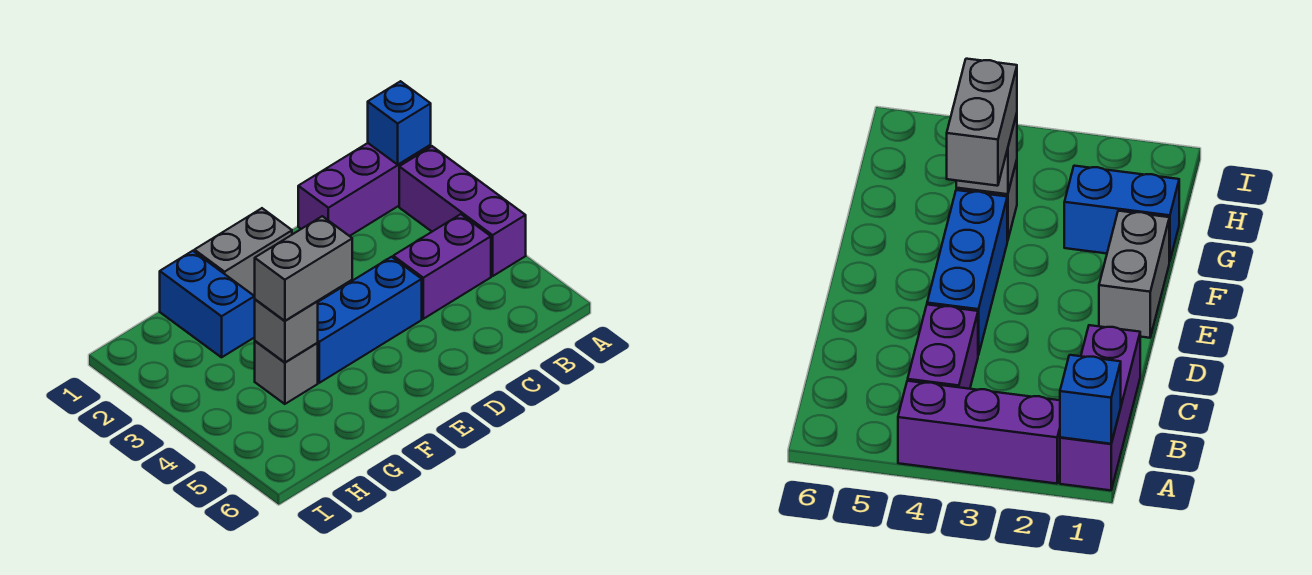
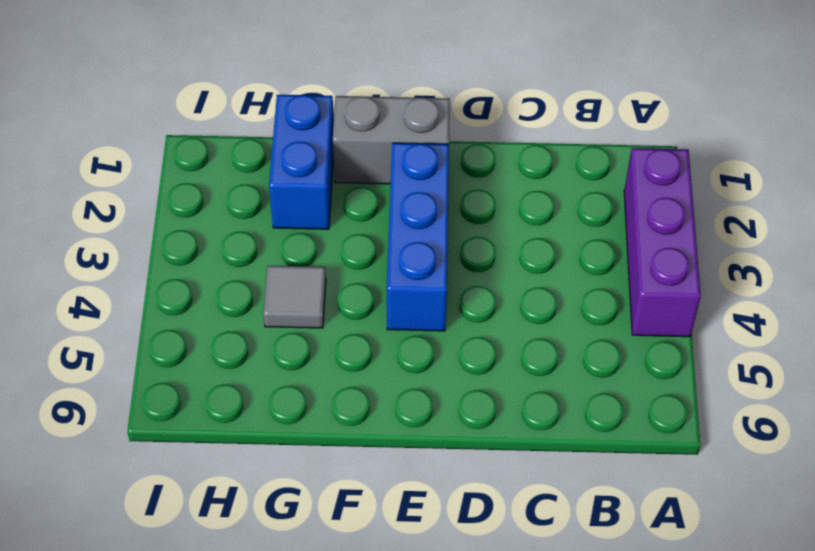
blue 1x3 brick [387,143,449,331] -> blue 1x3 brick turned to [318,257,422,383]
grey 1x1 tile [263,266,326,328] -> grey 1x1 brick [255,341,318,404]
none -> purple 1x3 brick [298,143,431,236]
none -> purple 1x2 brick [393,214,491,319]

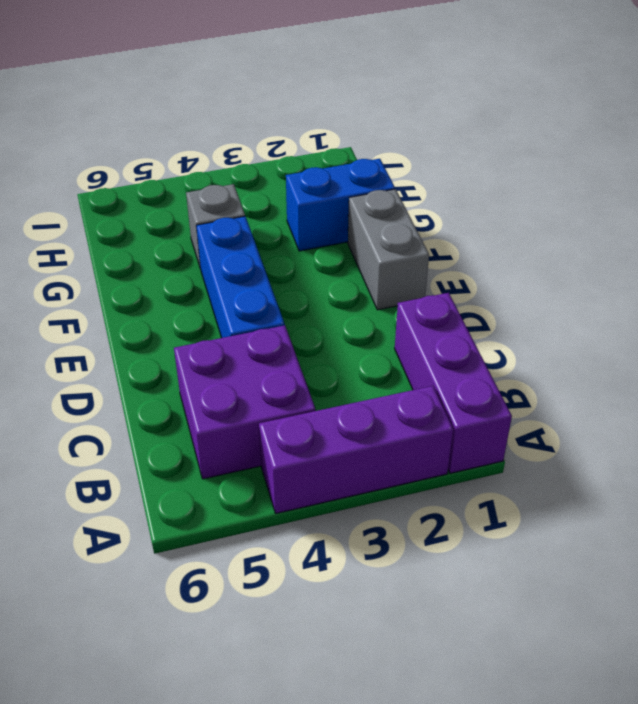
purple 2x2 brick [174,325,315,479] -> purple 1x2 brick [393,214,491,319]
none -> blue 1x1 brick [368,81,431,165]
none -> grey 1x1 brick [255,299,318,362]

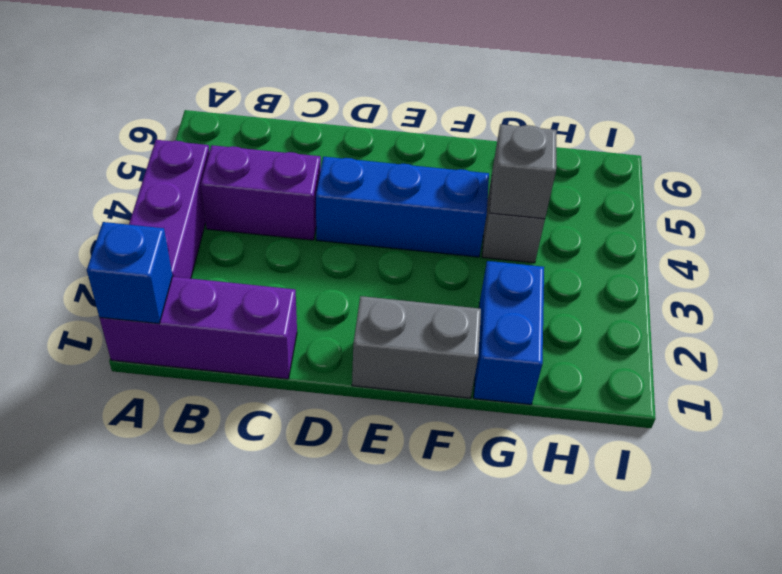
none -> grey 1x2 brick [255,216,352,321]

